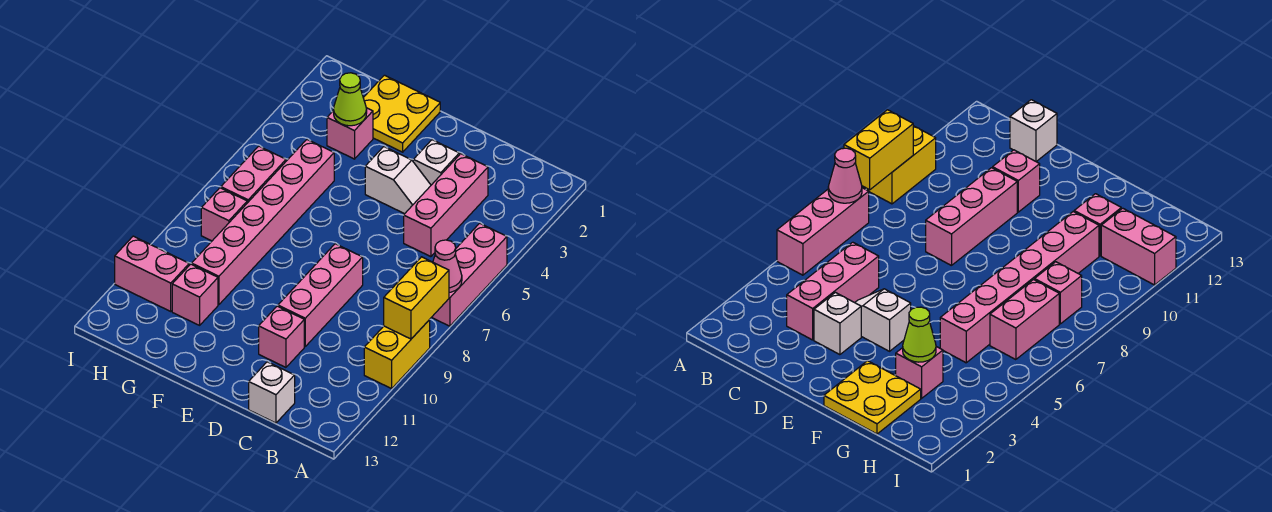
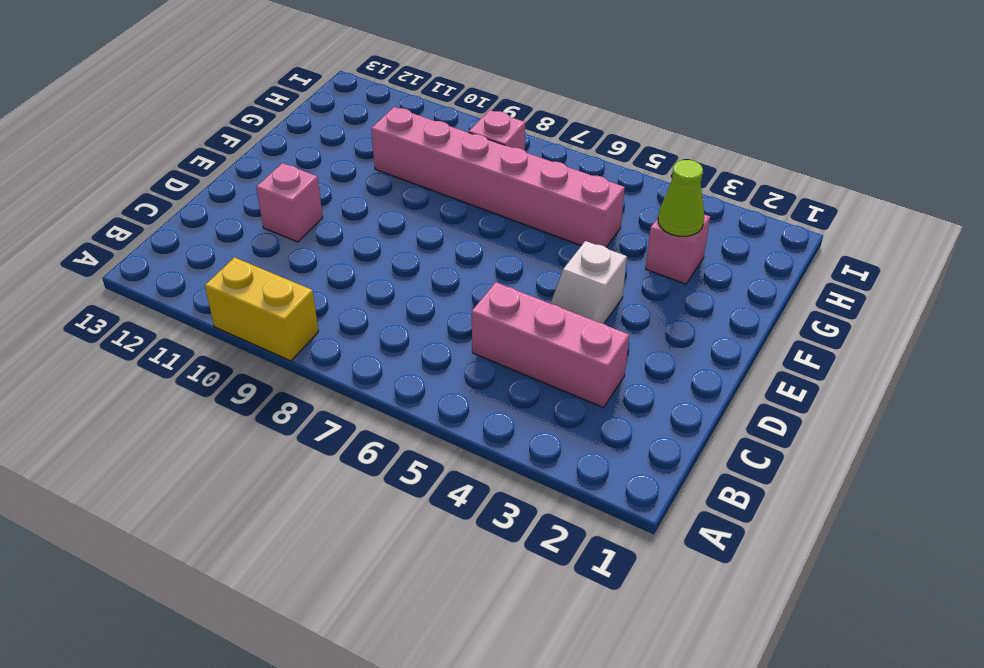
none -> pink 1x3 brick [432,223,507,326]
none -> white 1x1 brick [249,362,295,423]
none -> white 1x1 brick [413,140,459,185]

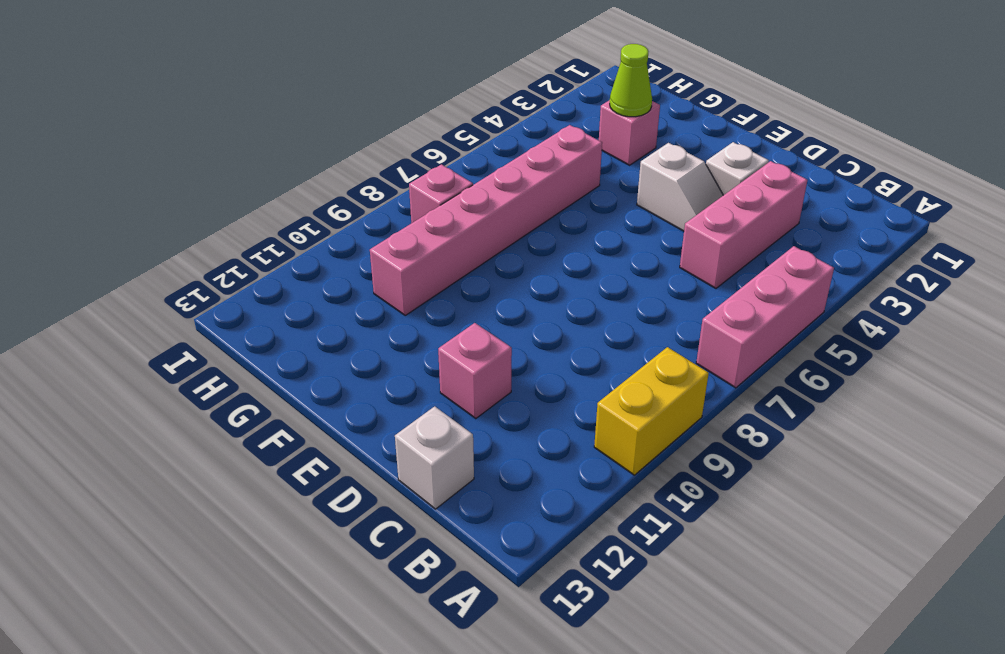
none -> pink 1x3 brick [278,244,363,346]
none -> yellow 2x2 plate [363,75,440,152]
none -> pink 1x1 brick [172,264,218,325]

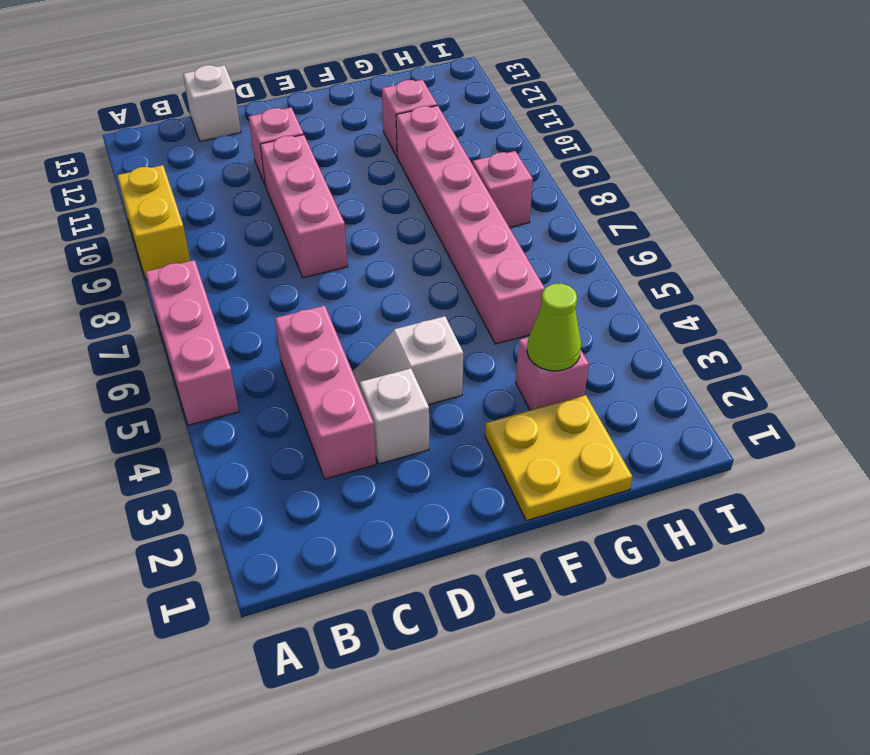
none -> pink 1x2 brick [221,146,286,203]
none -> pink 1x2 brick [115,236,189,311]
none -> pink 1x1 cone [433,240,462,292]

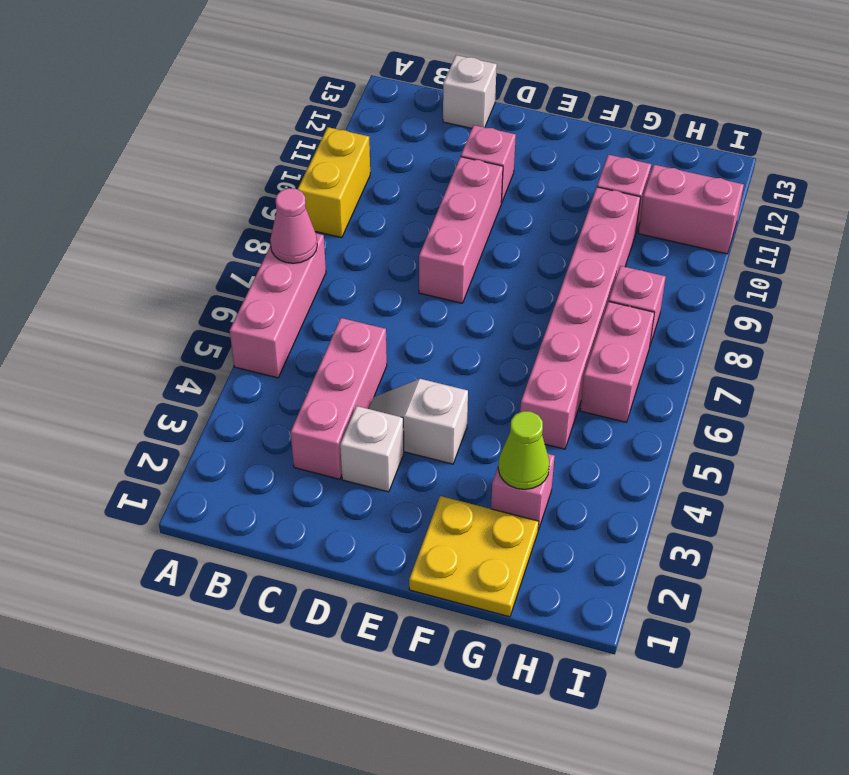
none -> yellow 1x2 brick [384,257,449,339]

